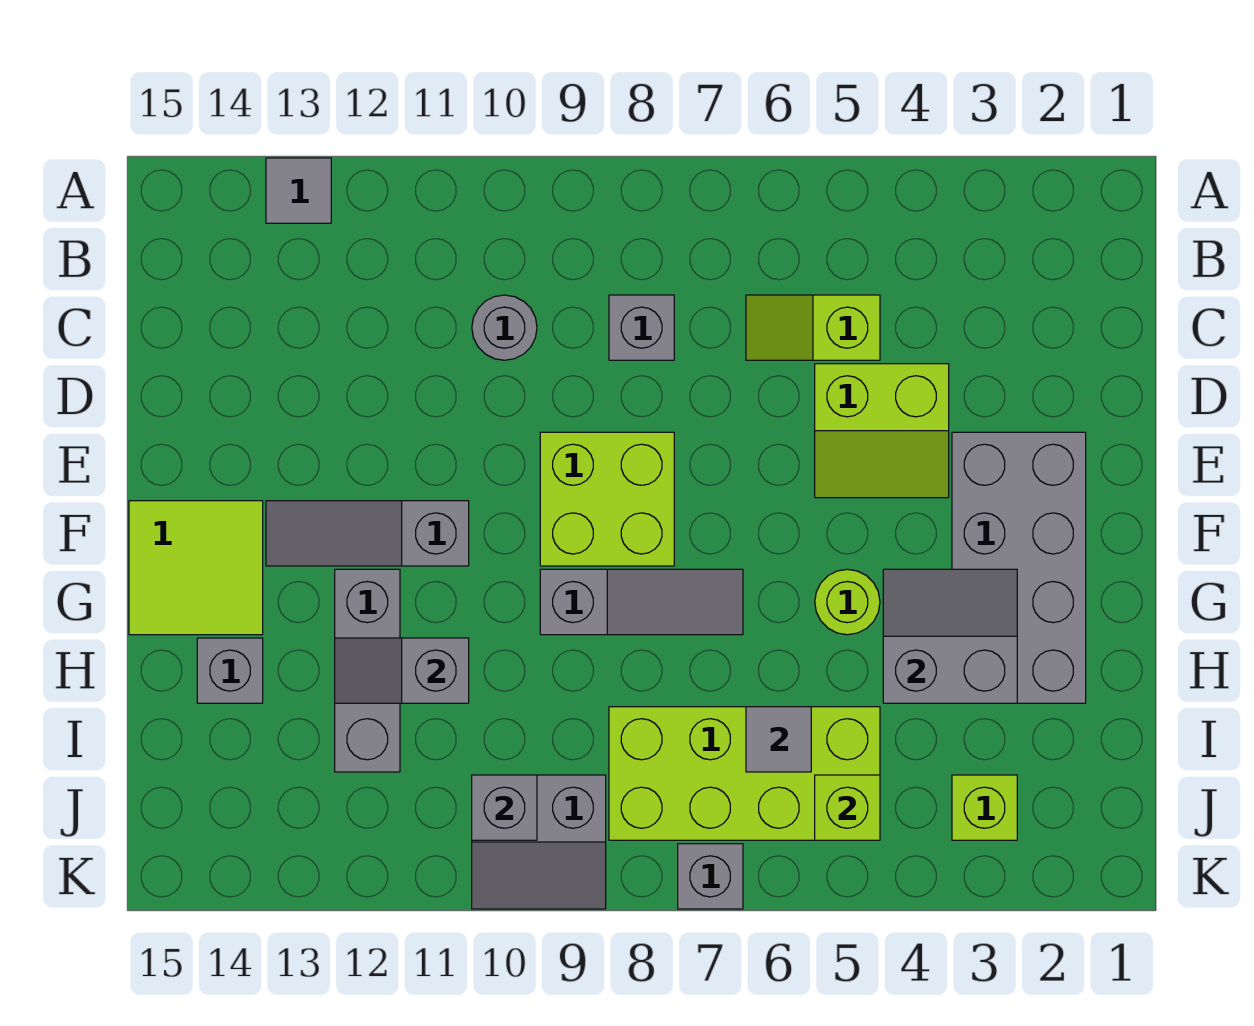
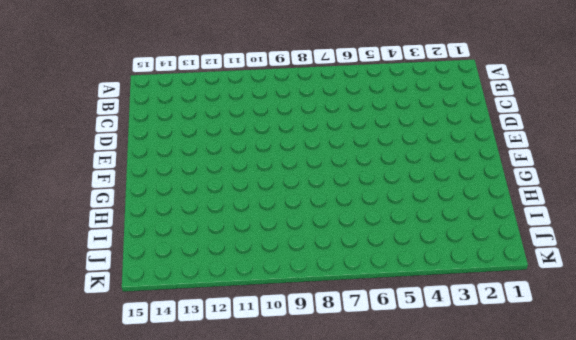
none -> grey 1x1 tile [266,158,331,223]
none -> lime 1x2 slope [746,295,880,360]
none -> grey 1x1 brick [609,295,674,360]

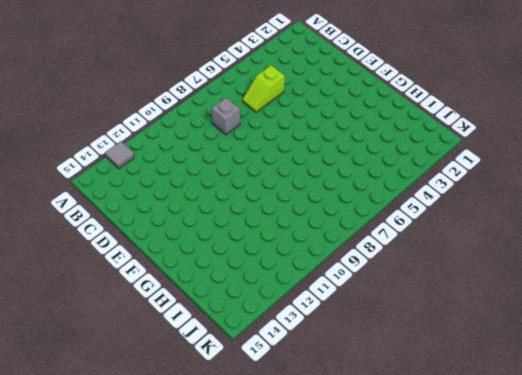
none -> grey 1x1 round brick [472,295,537,360]
none -> lime 2x2 slope [815,364,949,498]
none -> grey 2x4 brick [952,432,1086,703]

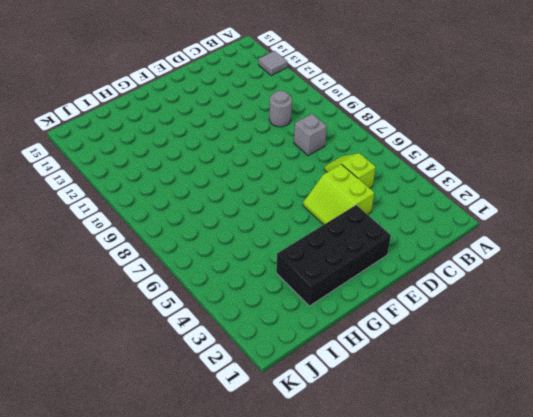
black 2x4 brick [276,205,391,306] -> grey 2x4 brick [952,432,1086,703]
none -> lime 2x2 brick [540,432,674,566]
none -> grey 1x3 slope [266,501,469,566]
none -> lime 2x2 tile [129,501,263,635]

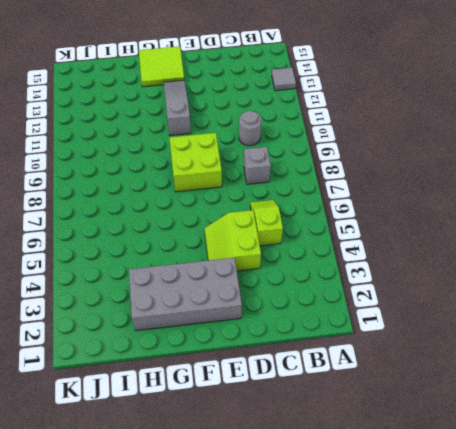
none -> lime 1x1 round brick [815,569,880,635]
none -> grey 1x3 slope [540,569,743,635]
none -> grey 1x3 brick [335,569,400,772]

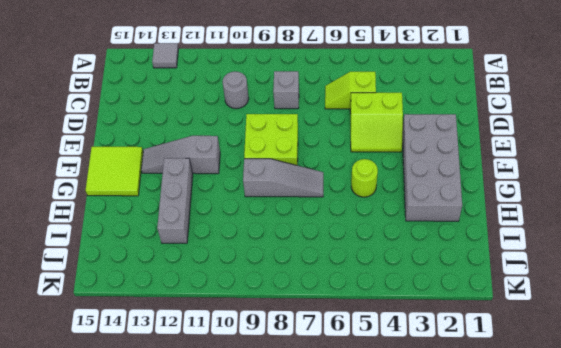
none -> grey 1x1 brick [197,638,263,703]
none -> lime 2x4 brick [609,707,880,840]
none -> lime 1x1 brick [952,775,1017,840]

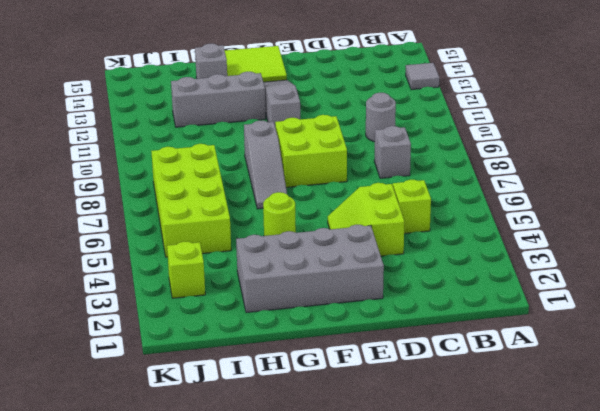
none -> grey 2x2 slope [472,775,606,909]
none -> grey 1x1 brick [678,844,743,909]
none -> grey 2x2 slope [883,569,1017,703]

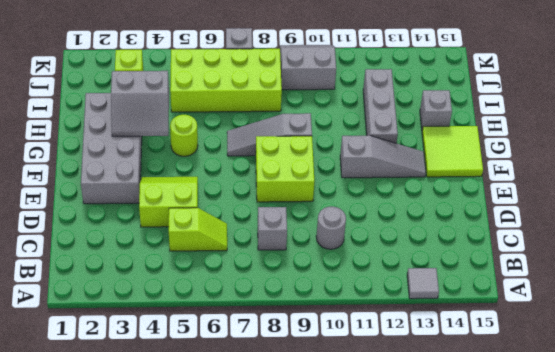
none -> grey 1x2 slope [335,638,469,703]
none -> grey 1x1 tile [746,707,811,772]
none -> lime 1x1 brick [815,775,880,840]

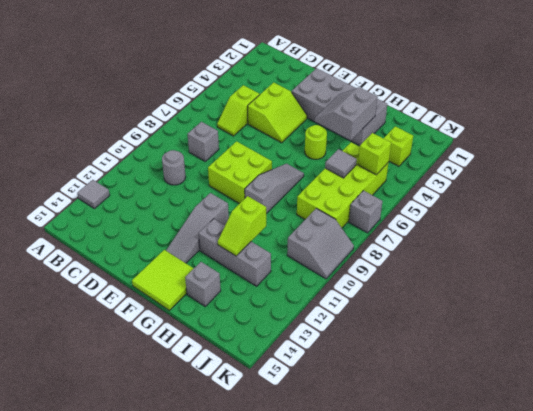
lime 1x2 slope [218,196,266,256] -> grey 1x2 slope [335,638,469,703]
none -> grey 1x1 brick [472,775,537,840]

